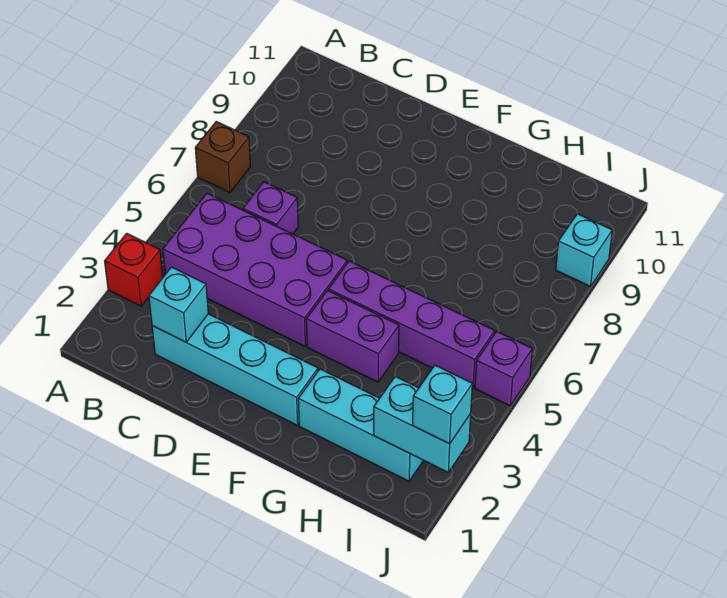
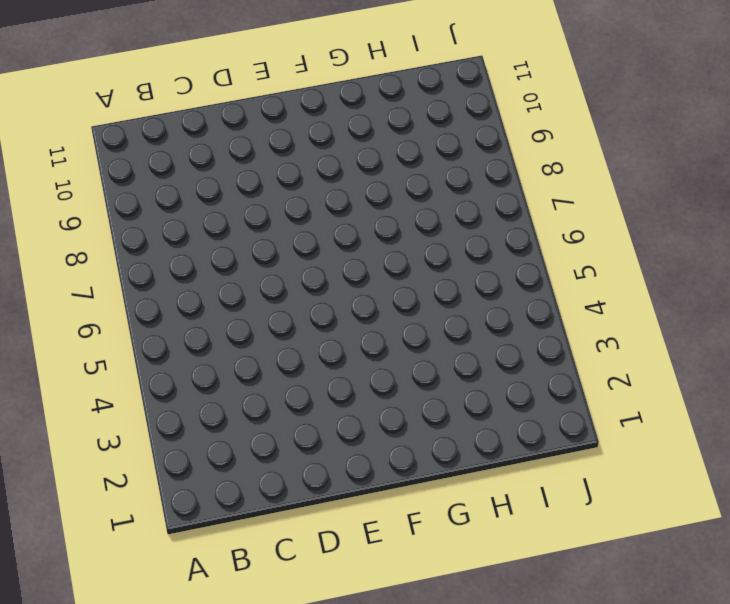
none -> red 1x1 brick [105,233,163,306]
none -> brown 1x1 brick [195,122,250,193]
none -> purple 2x4 brick [163,193,347,346]

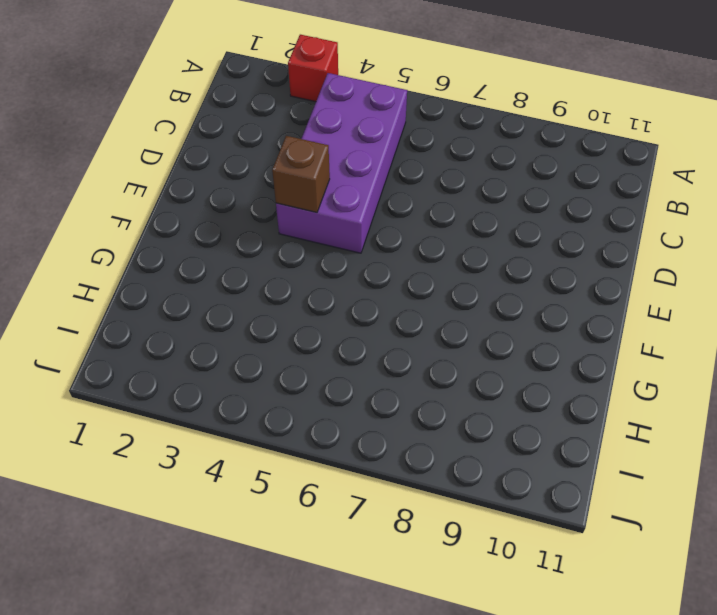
brown 1x1 brick [272,136,330,213] -> brown 1x1 brick moved to [195,122,250,193]
none -> cyan 1x4 brick [152,314,318,426]
none -> purple 1x1 brick [243,182,298,234]
none -> purple 1x2 brick [306,291,399,382]

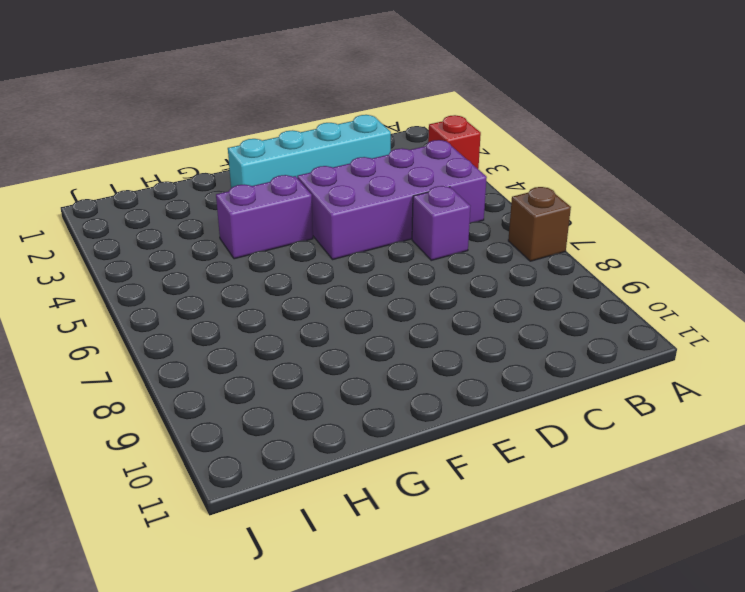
none -> purple 1x4 brick [328,261,495,388]
none -> cyan 1x3 brick [298,369,424,481]
none -> purple 1x1 brick [475,331,532,406]

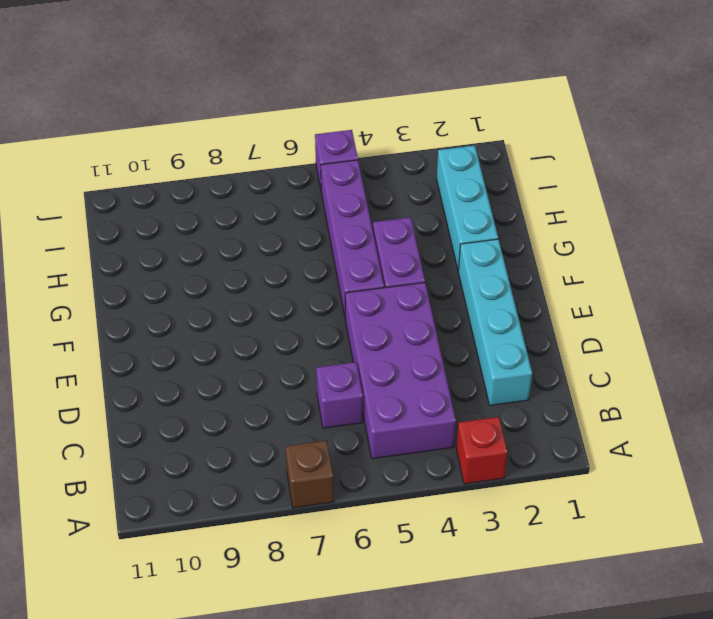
none -> cyan 1x1 brick [556,214,612,286]
none -> cyan 1x1 brick [149,267,208,342]
none -> cyan 1x2 brick [374,376,471,472]

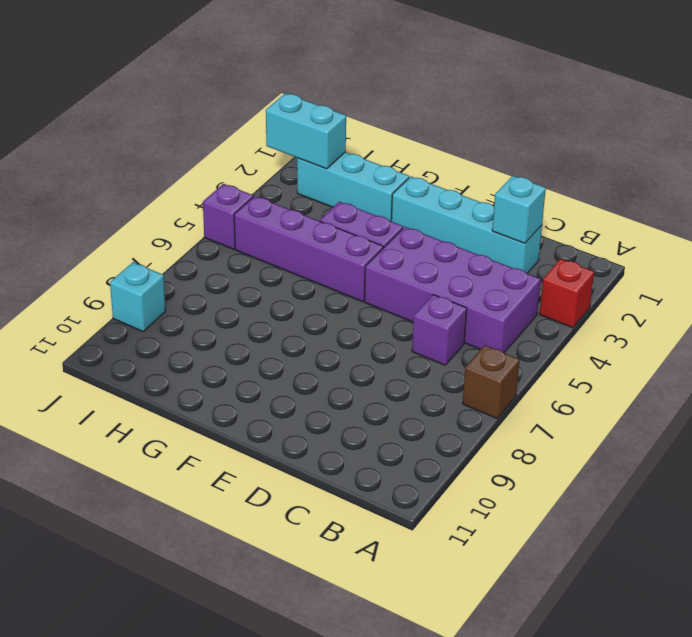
none -> cyan 1x1 brick [412,365,472,444]

